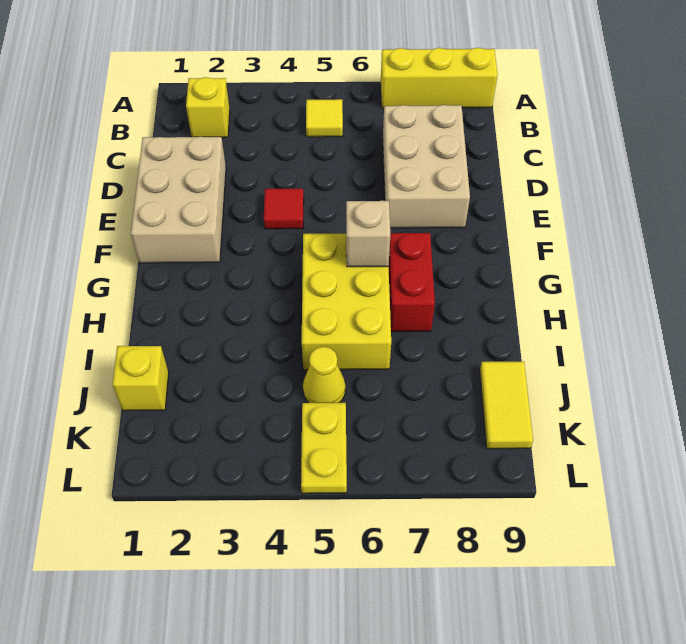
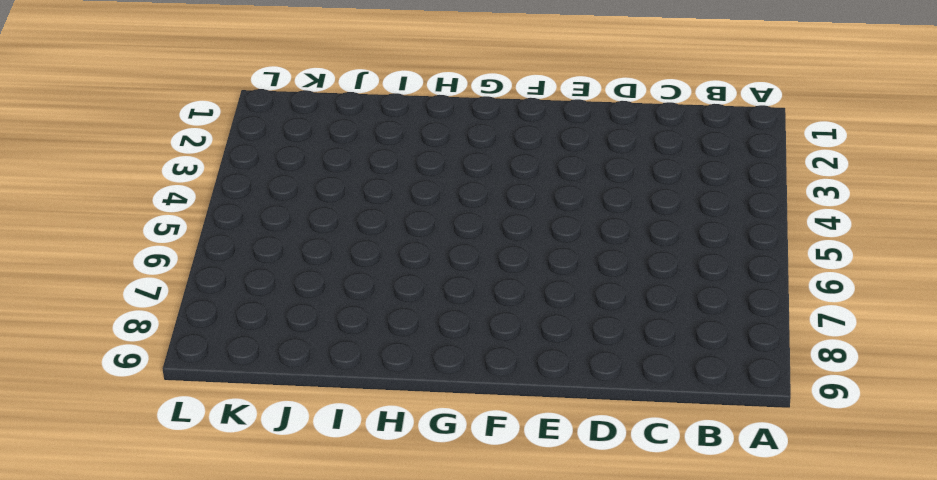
none -> yellow 1x3 brick [381,48,498,108]
none -> yellow 1x1 brick [186,77,230,138]
none -> yellow 1x1 tile [306,99,343,137]

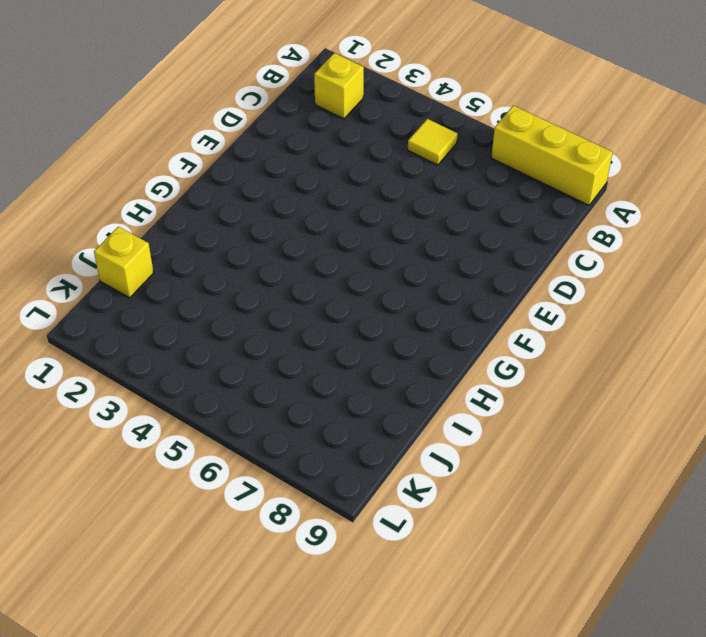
none -> tan 2x3 brick [383,105,470,228]
none -> tan 2x3 brick [131,137,226,263]
none -> red 1x1 tile [264,189,304,229]

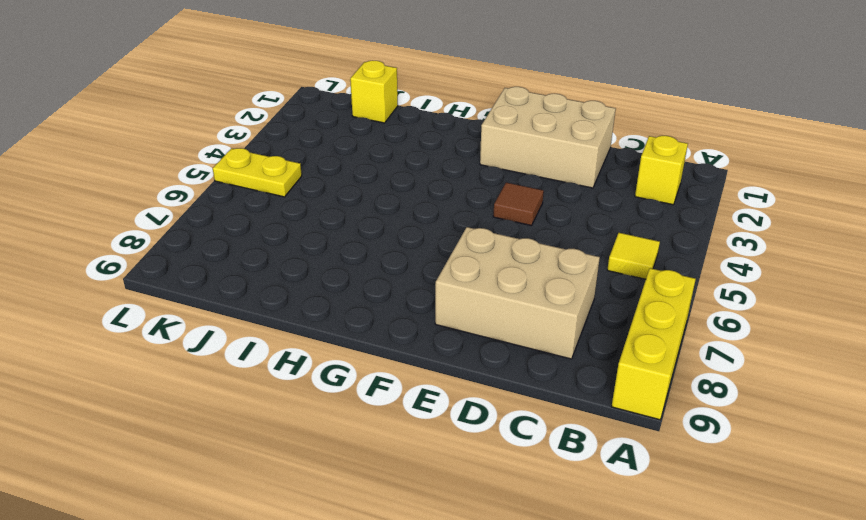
brown 1x1 tile [493,183,544,226] -> red 1x1 tile [264,189,304,229]
none -> yellow 2x3 brick [302,234,391,370]
none -> red 1x2 brick [389,233,435,332]
none -> yellow 1x1 cone [303,347,346,403]

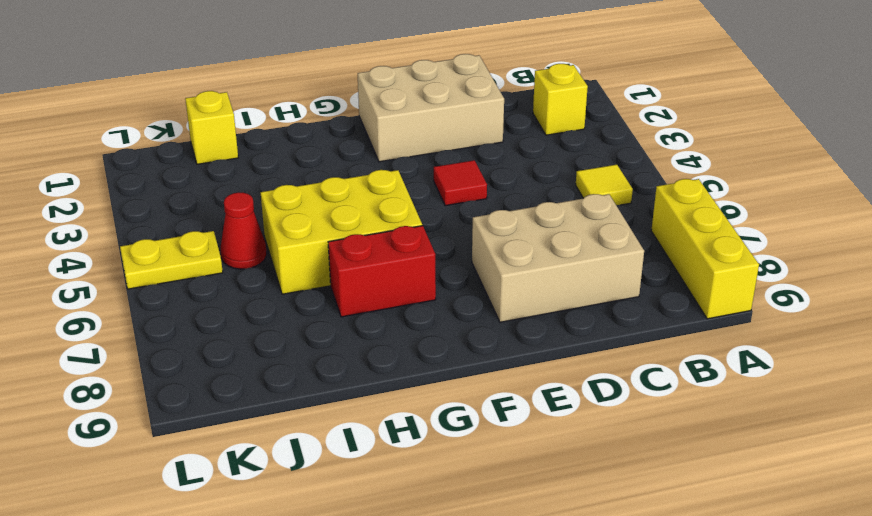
red 1x1 cone [221,192,267,269] -> yellow 1x1 cone [303,347,346,403]
none -> yellow 1x2 tile [480,361,533,449]
none -> tan 1x1 brick [346,201,390,267]

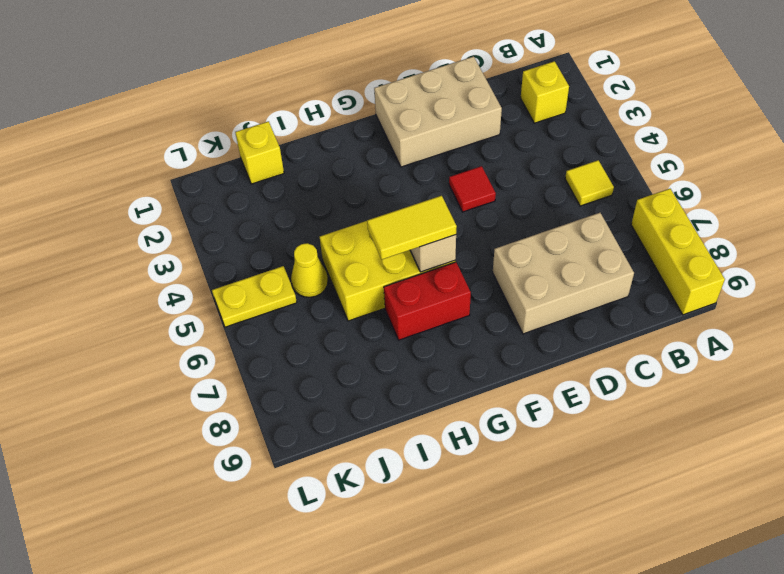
yellow 1x2 tile [367,196,457,259] -> yellow 1x2 tile moved to [480,361,533,449]

